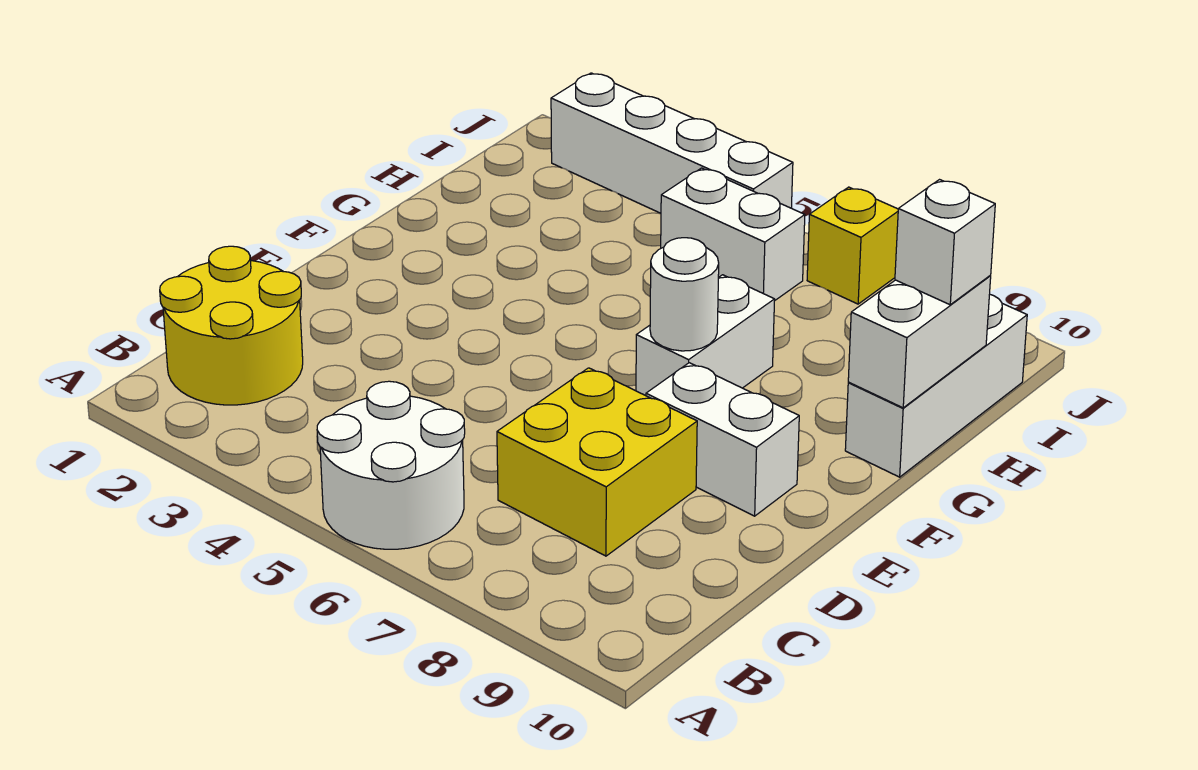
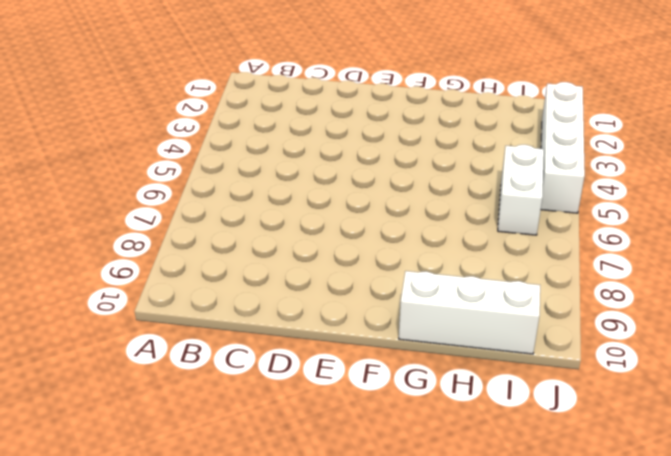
none -> white 2x2 round brick [317,381,465,549]
none -> yellow 2x2 round brick [160,246,303,405]
none -> yellow 2x2 brick [497,368,697,556]

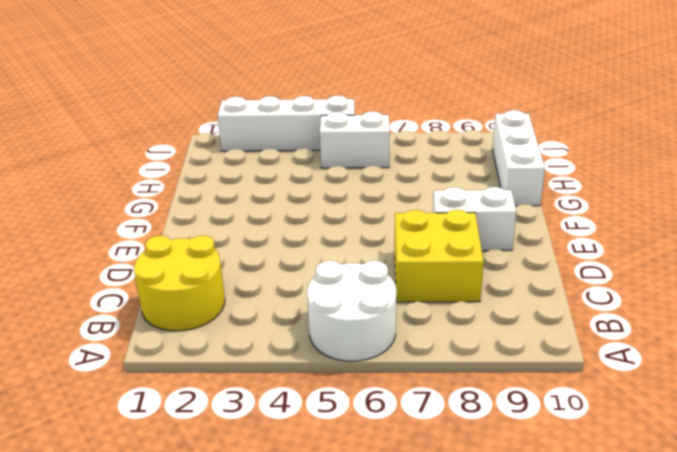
none -> white 1x2 brick [636,275,775,396]
none -> yellow 1x1 brick [807,187,898,304]
none -> white 1x1 round brick [650,238,719,351]

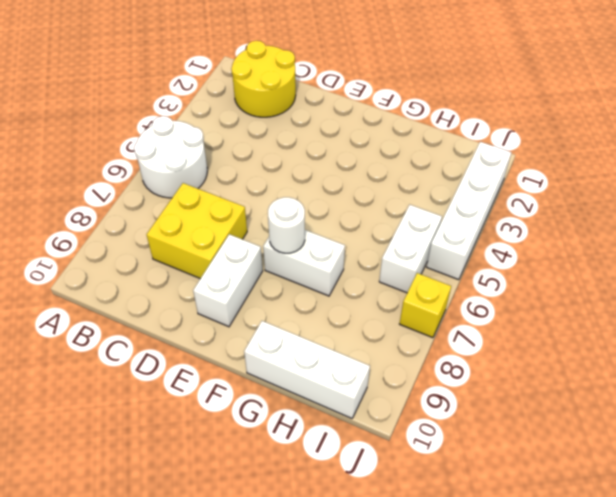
none -> white 1x2 brick [848,276,991,408]
none -> white 1x1 brick [895,180,995,305]

